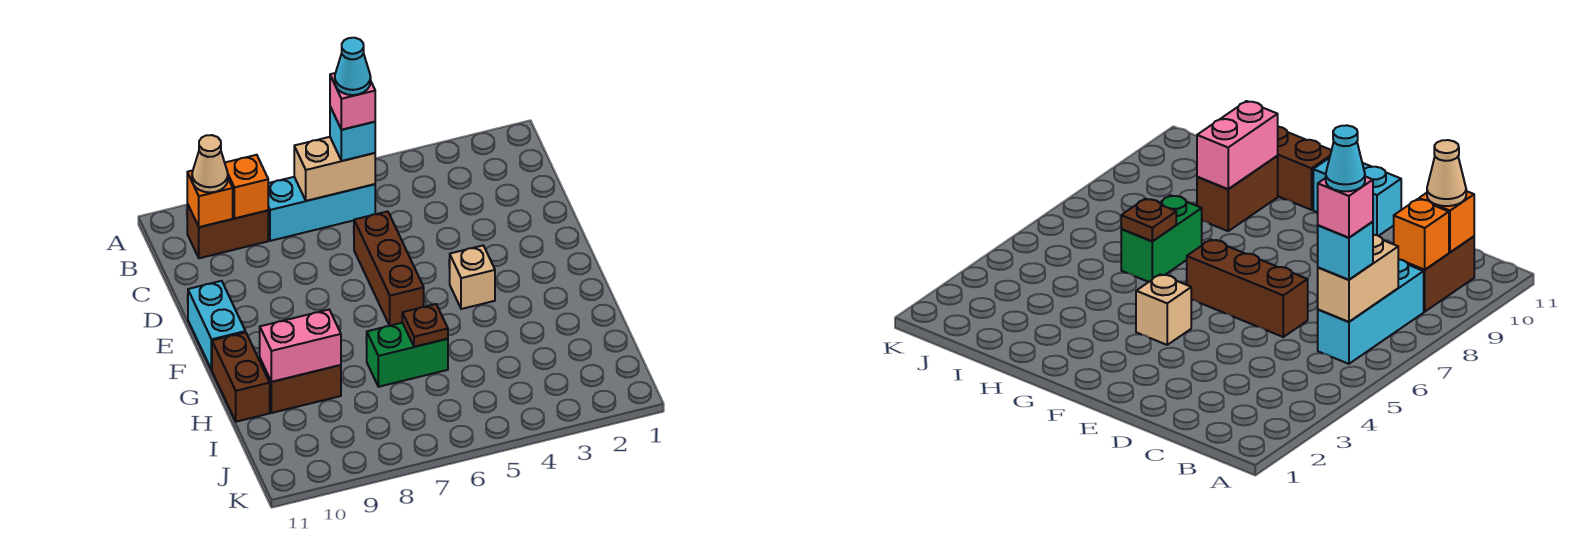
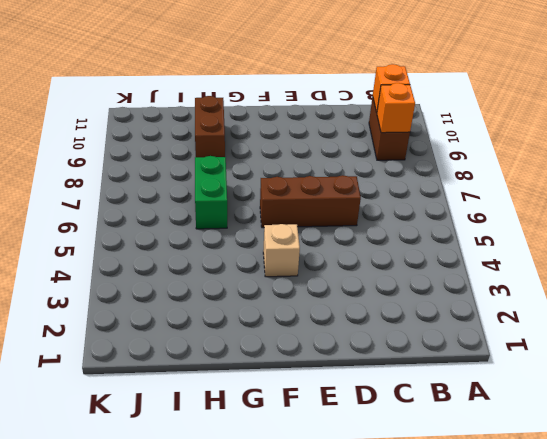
none -> cyan 1x3 brick [268,177,375,241]
none -> cyan 1x2 brick [188,281,245,370]
none -> brown 1x2 brick [212,332,270,422]

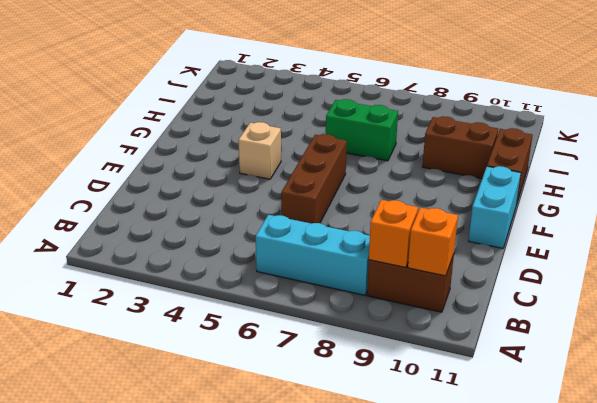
none -> tan 1x2 brick [294,137,375,201]
none -> brown 1x1 plate [402,304,448,347]
none -> pink 1x2 brick [260,310,341,382]

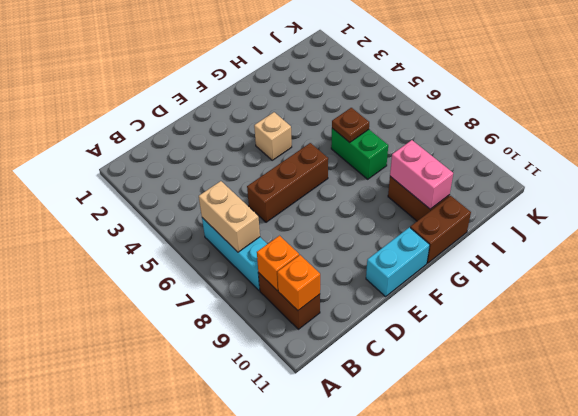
none -> cyan 1x1 brick [330,107,375,161]
none -> tan 1x1 cone [192,135,228,192]
none -> pink 1x1 brick [330,73,375,130]

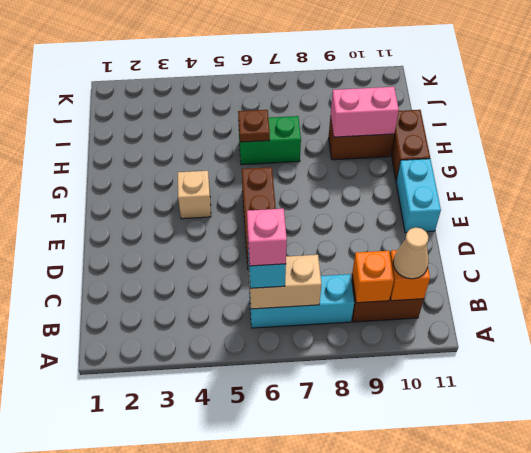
none -> cyan 1x1 cone [335,38,371,95]

